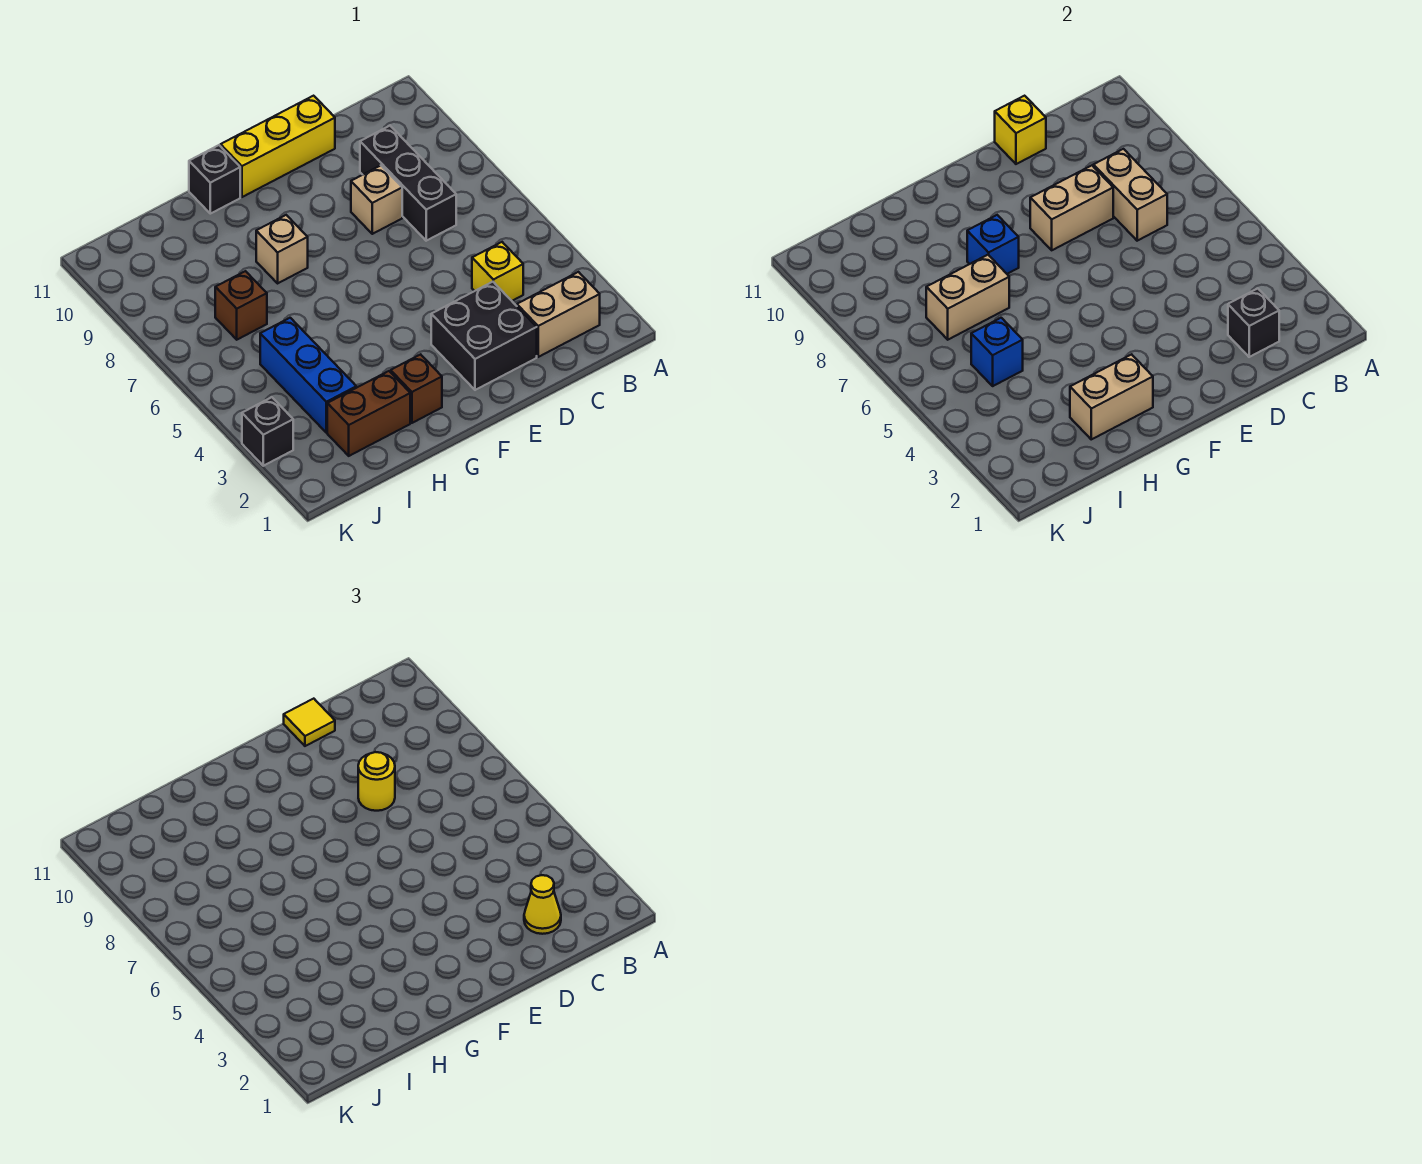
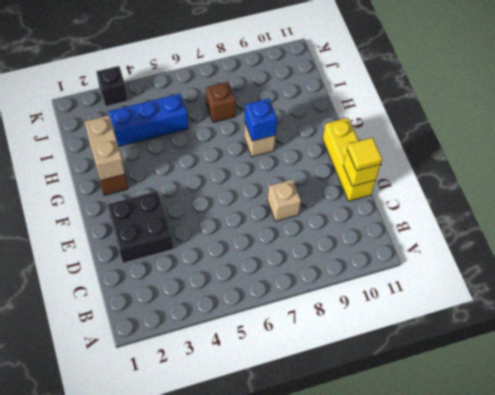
none -> tan 1x2 brick [517,272,600,357]
none -> yellow 1x1 brick [472,242,523,301]
none -> black 1x3 brick [360,126,456,241]

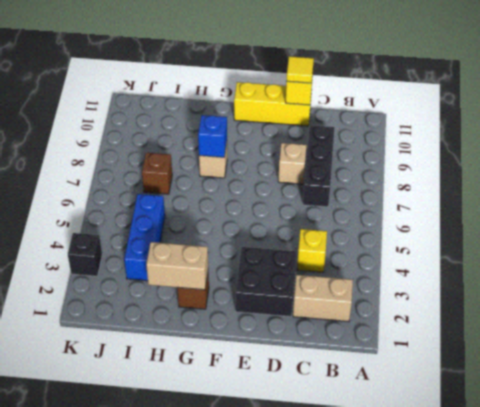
none -> black 1x1 brick [189,145,240,214]
none -> brown 1x2 brick [327,371,410,456]
none -> black 1x1 brick [1228,289,1279,357]

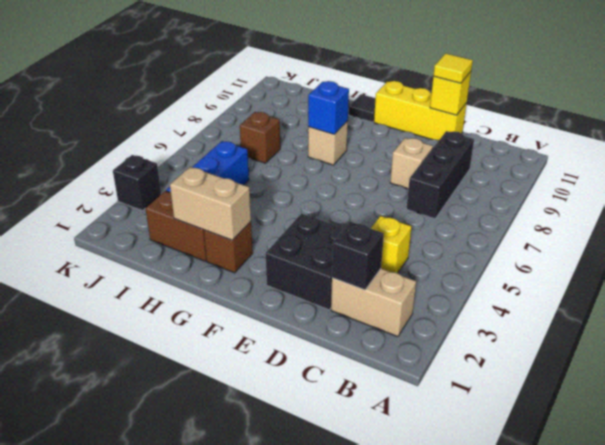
black 1x1 tile [349,94,375,122] -> black 1x1 brick [189,145,240,214]
none -> tan 1x2 brick [1093,149,1167,241]
none -> tan 1x2 brick [1030,165,1113,250]
none -> tan 1x2 brick [926,255,1009,340]

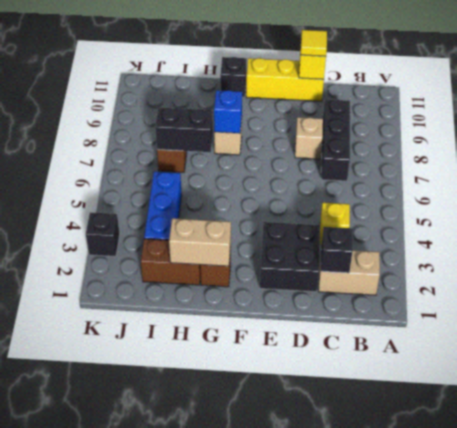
black 1x2 brick [155,107,213,152] -> tan 1x2 brick [926,255,1009,340]
none -> tan 1x2 brick [1093,149,1167,241]
none -> tan 1x2 brick [1030,165,1113,250]
none -> blue 1x1 brick [971,318,1023,386]

